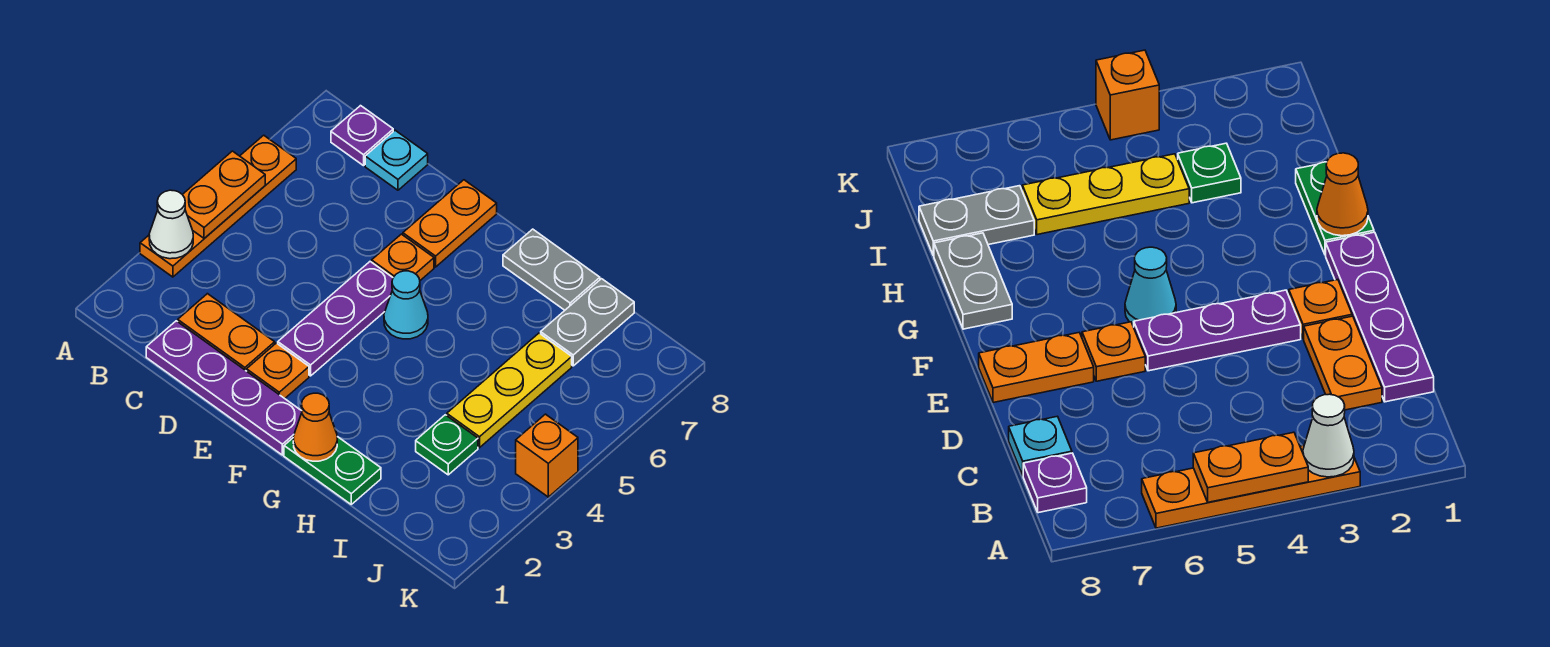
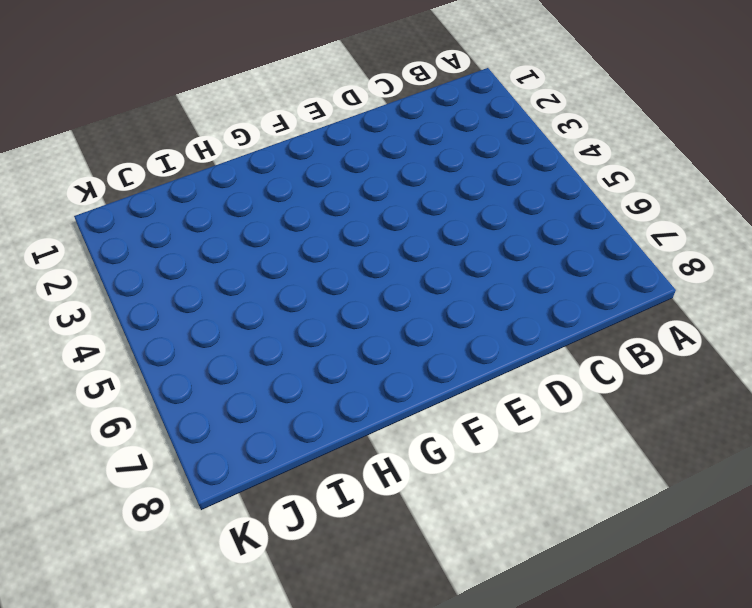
none -> orange 1x4 plate [140,135,296,277]
none -> purple 1x1 plate [331,106,393,166]
none -> purple 1x4 plate [146,321,302,455]

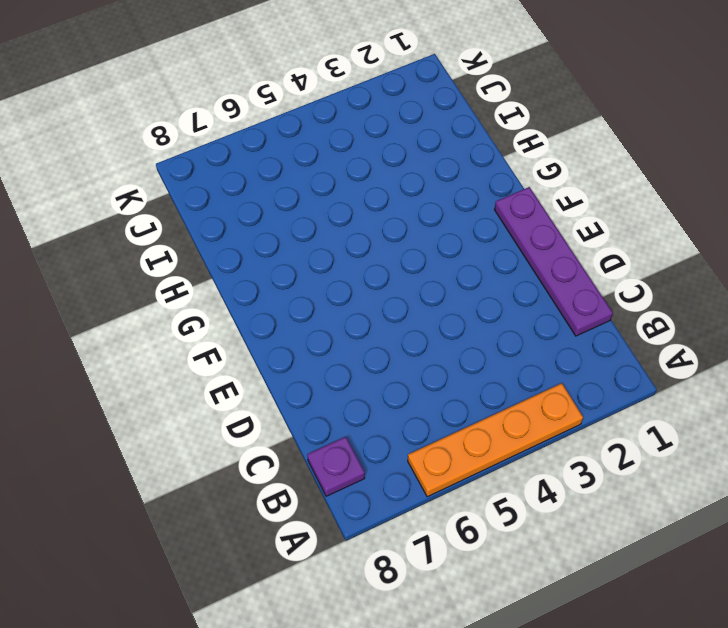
none -> orange 1x2 plate [178,294,275,371]
none -> cyan 1x1 plate [365,130,428,190]
none -> orange 1x1 plate [247,343,309,398]

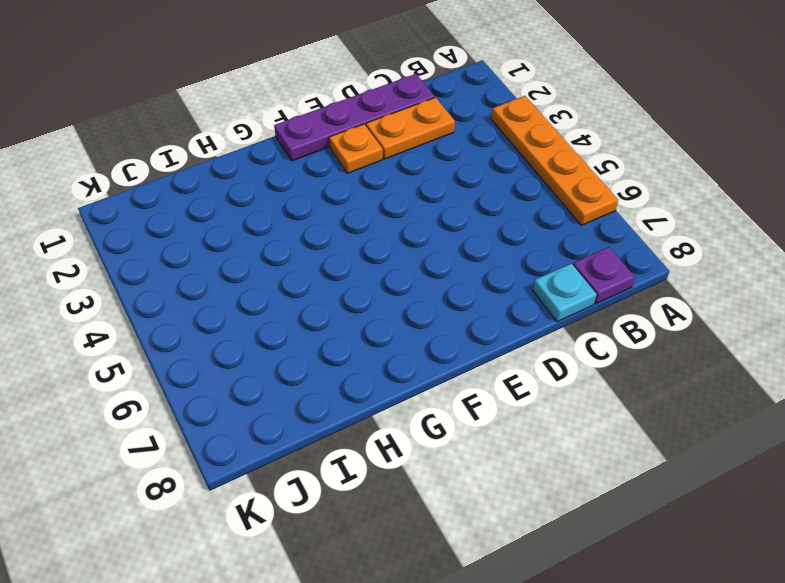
none -> purple 1x3 plate [278,262,393,376]
none -> orange 1x1 plate [372,234,434,280]
none -> orange 1x2 plate [403,180,497,267]

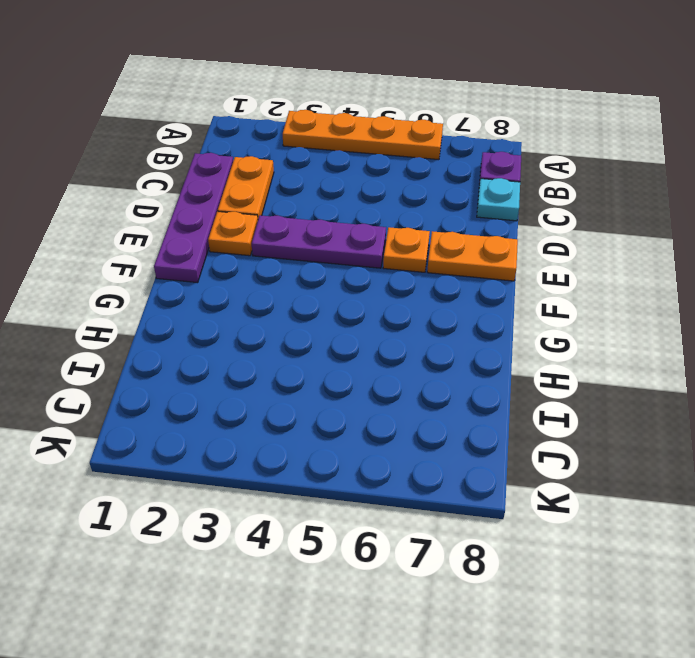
none -> cyan 1x1 cone [384,271,428,339]
none -> green 1x2 plate [284,437,381,504]
none -> grey 1x2 plate [503,229,600,310]

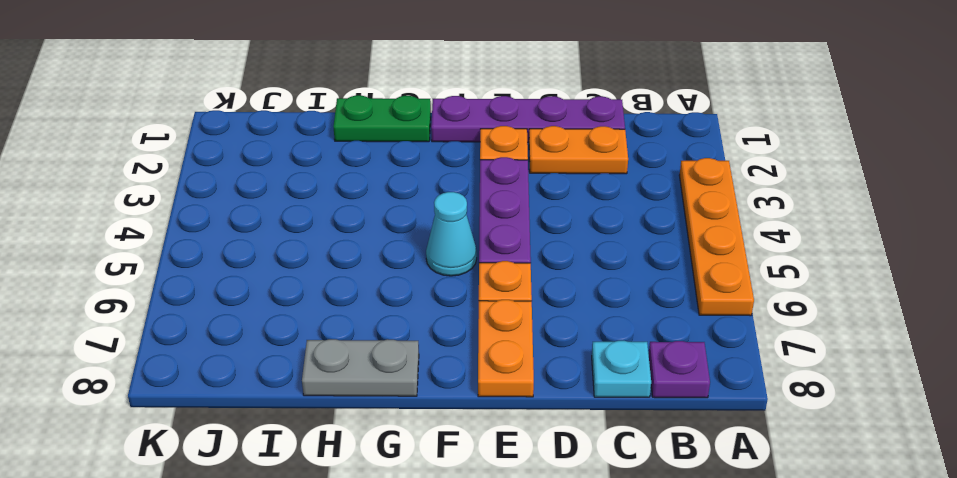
none -> green 1x1 plate [416,415,478,475]
none -> yellow 1x3 plate [447,333,572,448]
none -> grey 1x2 plate [541,279,634,366]

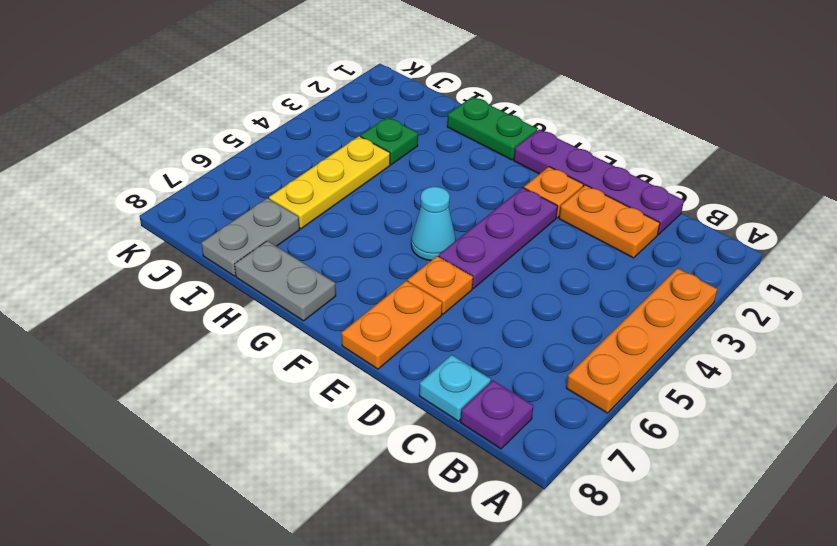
none -> orange 1x1 brick [516,414,578,497]
none -> white 1x1 cone [149,190,193,259]
none -> orange 1x2 plate [182,151,265,238]

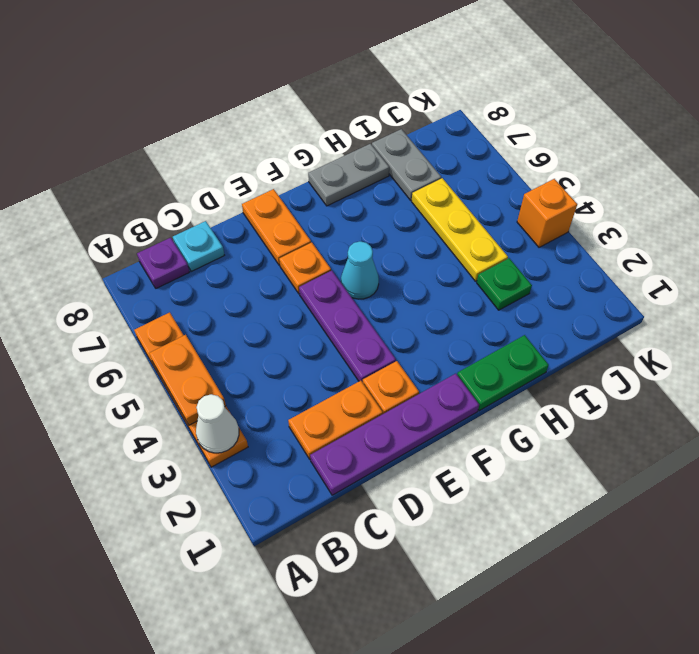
none -> orange 1x1 cone [293,393,338,461]

